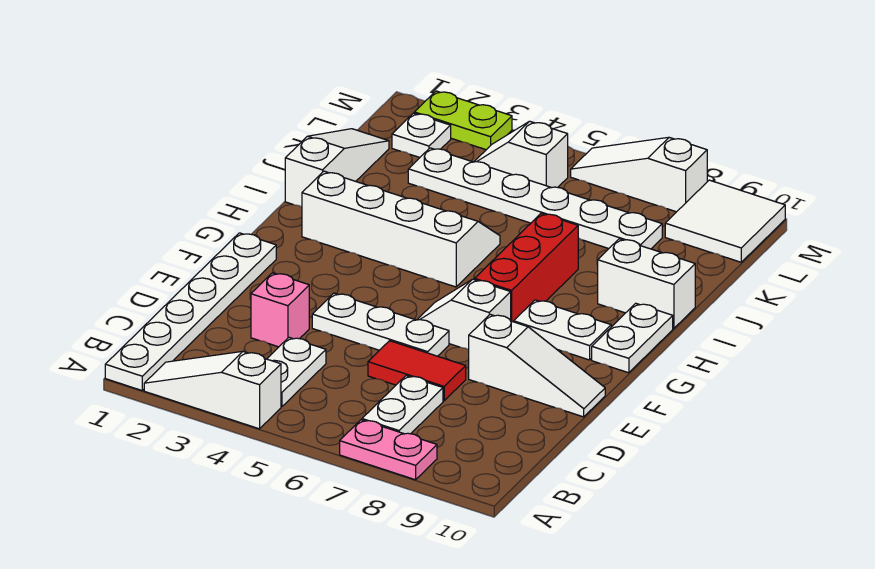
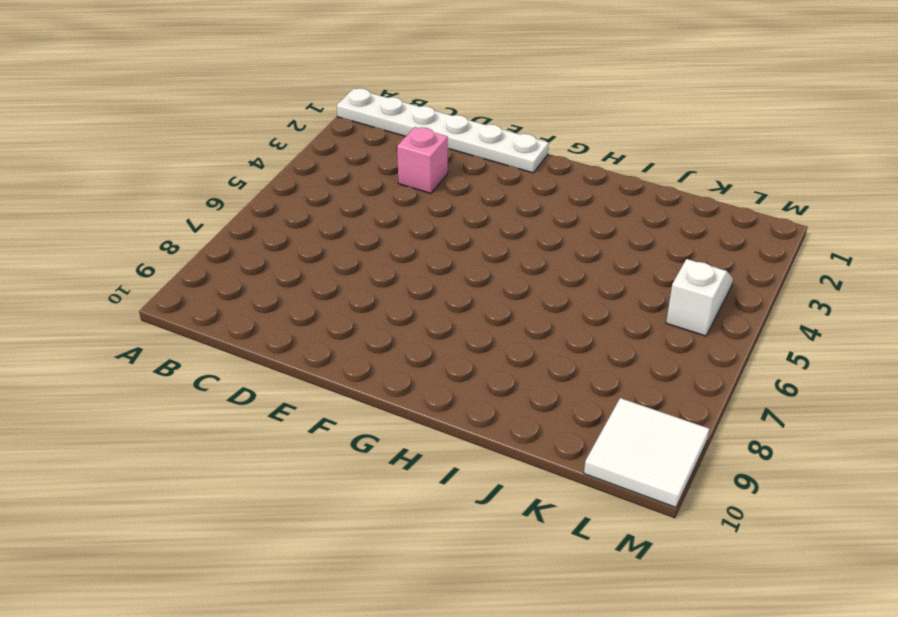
none -> white 1x3 slope [144,351,281,429]
none -> pink 1x2 plate [340,420,437,480]
none -> white 1x2 plate [267,337,326,407]

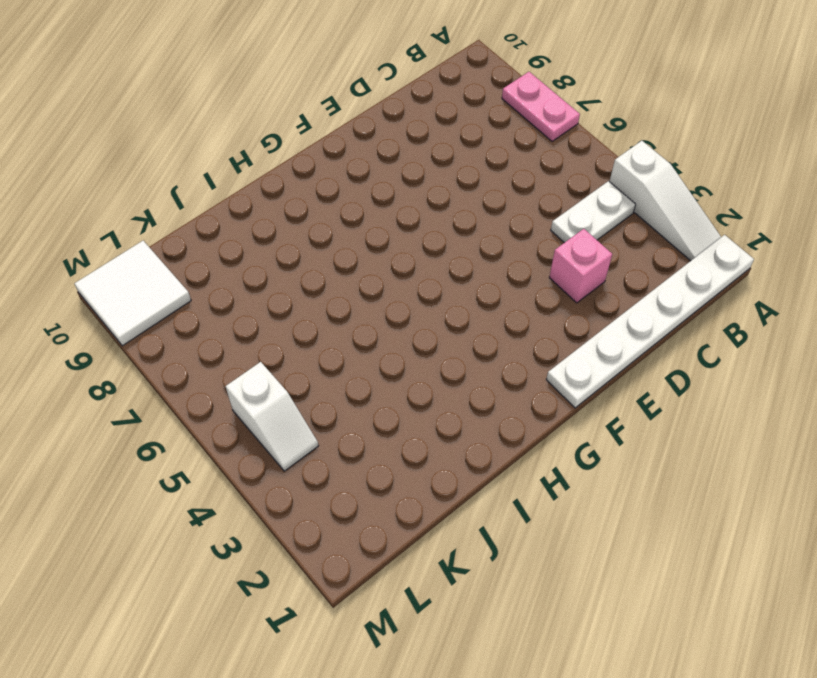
none -> white 1x2 plate [362,376,443,434]
none -> red 1x2 tile [368,341,466,401]
none -> white 1x3 plate [312,293,449,356]

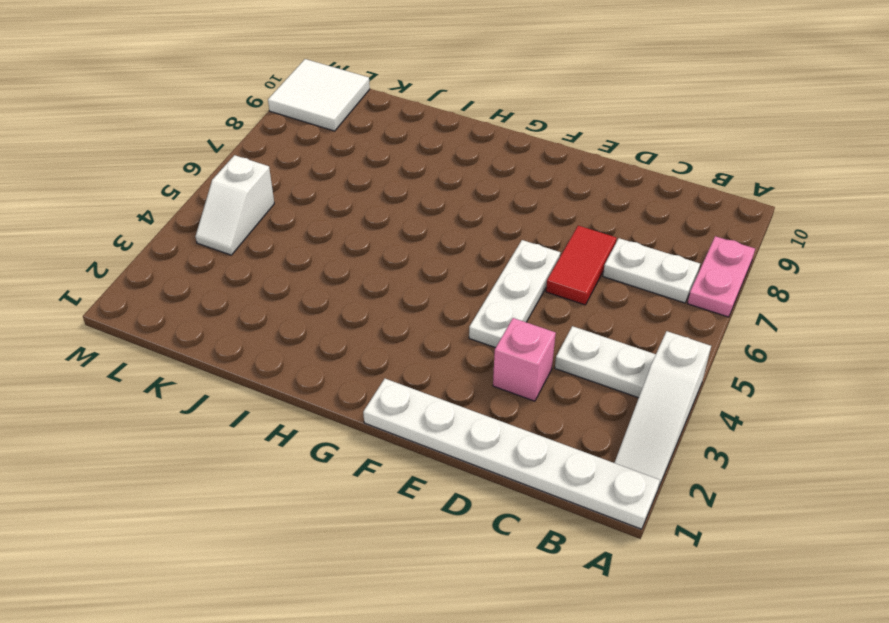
none -> white 1x3 slope [469,314,605,417]
none -> white 1x2 slope [417,279,511,350]
none -> red 1x3 brick [475,213,578,322]

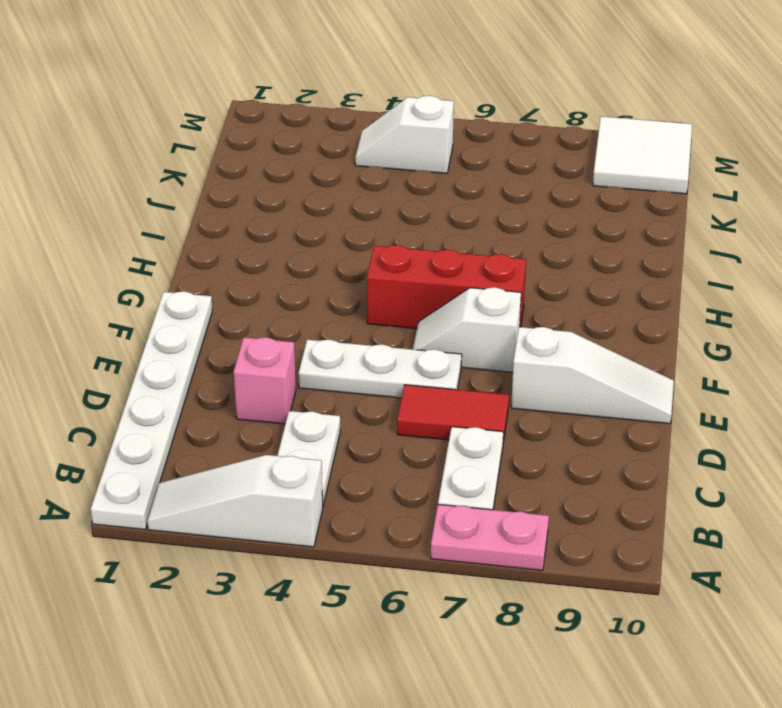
red 1x3 brick [367,245,526,329] -> red 1x3 brick turned to [475,213,578,322]
none -> white 1x2 plate [514,300,611,360]
none -> white 1x2 plate [592,303,673,373]
none -> white 2x4 slope [302,171,500,287]

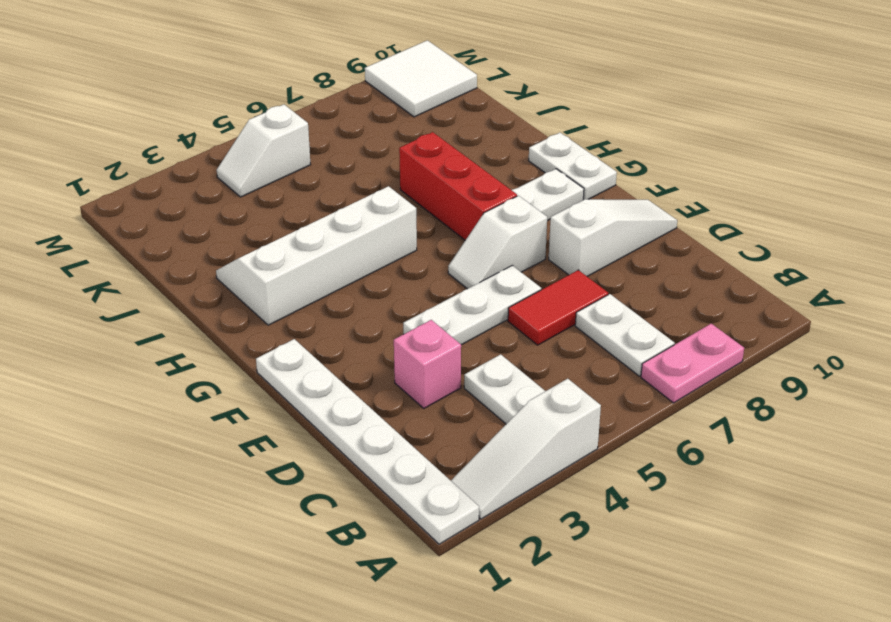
none -> white 1x3 slope [285,129,389,207]
none -> white 1x2 brick [598,239,695,329]
none -> white 1x6 plate [408,148,662,249]

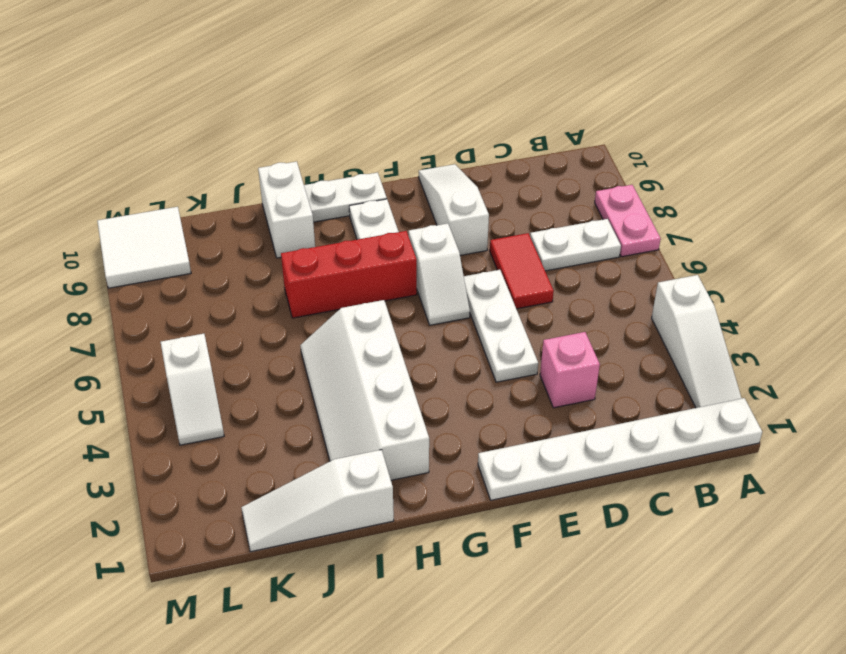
none -> white 1x2 plate [267,337,326,407]
none -> white 1x6 plate [408,148,662,249]
none -> white 1x1 plate [392,113,451,157]

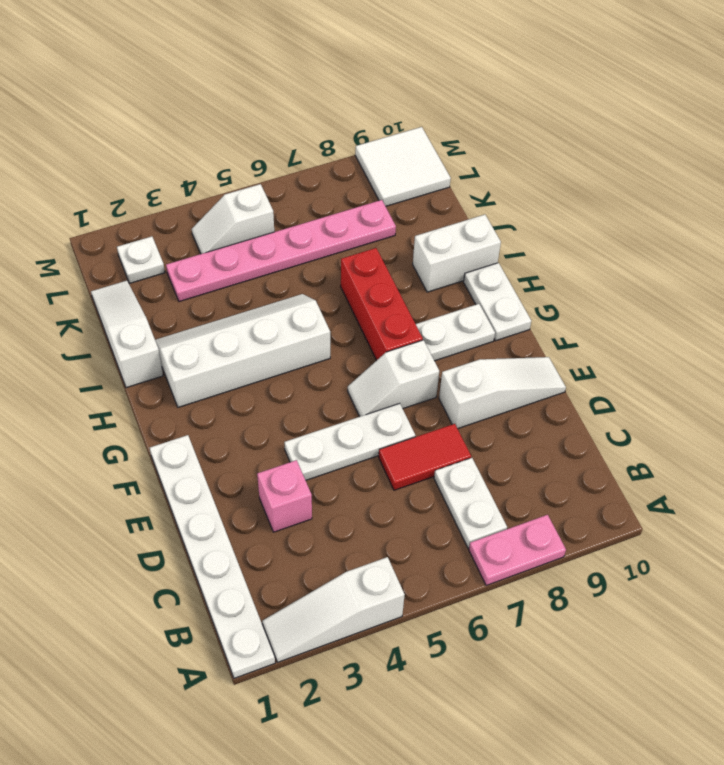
pink 1x6 plate [166,200,396,302] -> white 1x6 plate [408,148,662,249]
none -> white 1x2 plate [267,337,326,407]
none -> lime 1x2 plate [414,91,512,150]
none -> white 1x3 slope [571,137,707,212]

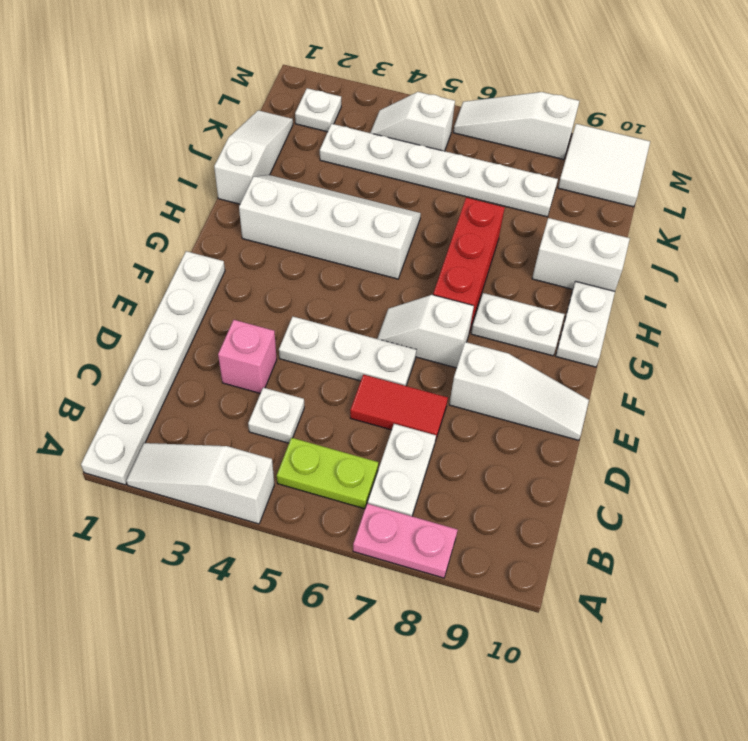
lime 1x2 plate [277,438,378,509] -> lime 1x2 plate moved to [414,91,512,150]
white 1x1 plate [248,388,304,443] -> white 1x2 plate [267,337,326,407]

